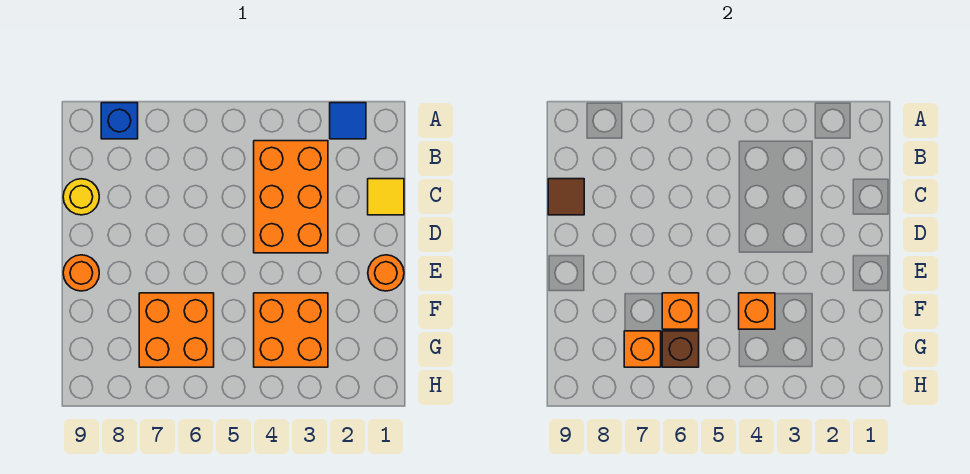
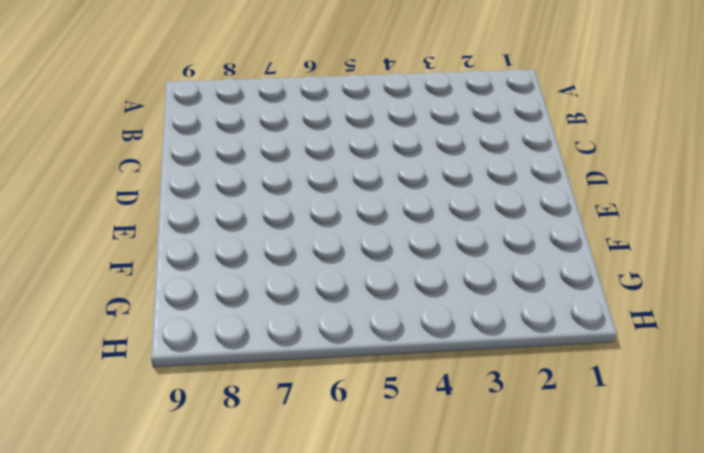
none -> blue 1x1 tile [330,103,366,139]
none -> blue 1x1 brick [101,103,138,139]
none -> orange 2x3 brick [254,141,328,253]

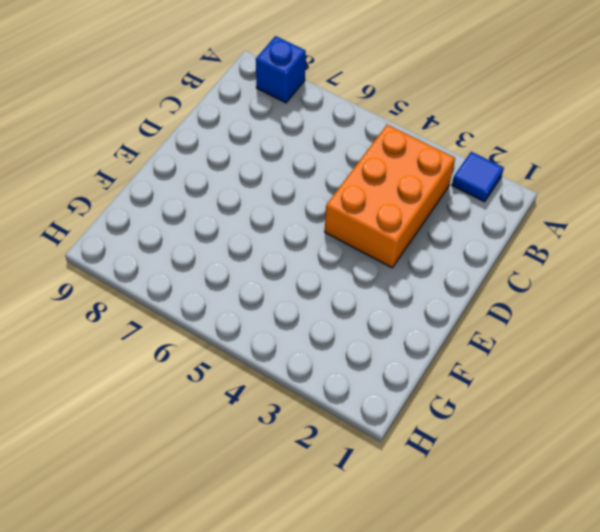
none -> yellow 1x1 tile [368,179,404,215]
none -> yellow 1x1 round brick [63,179,99,215]
none -> orange 1x1 round brick [368,255,404,291]

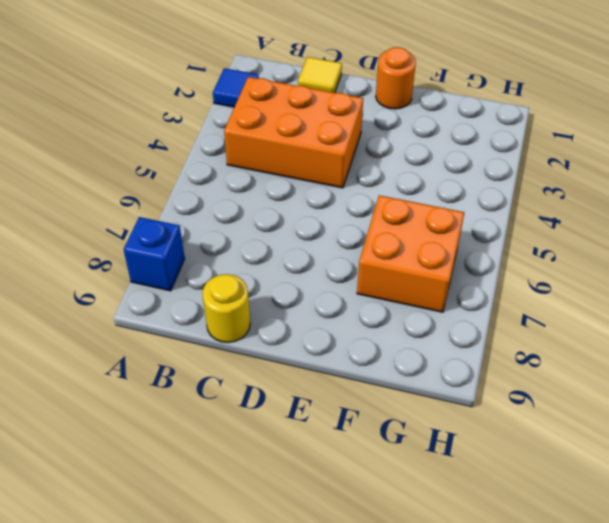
none -> orange 1x1 round brick [63,255,99,291]
none -> orange 2x2 brick [254,293,328,367]
none -> brown 1x1 tile [548,179,584,215]

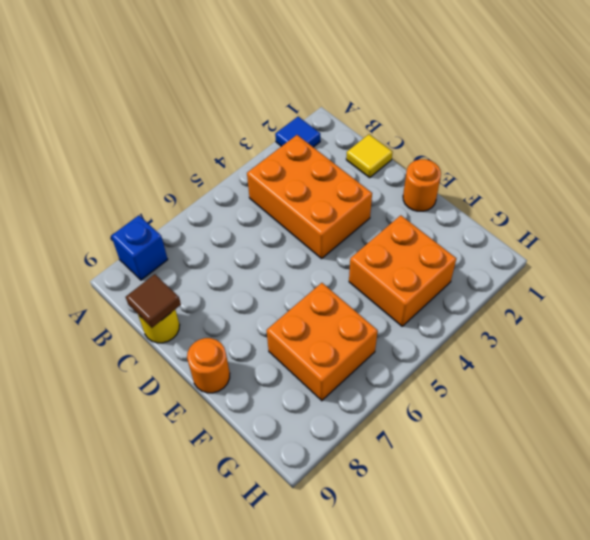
none -> orange 1x1 brick [739,293,775,329]
none -> orange 1x1 brick [662,293,699,329]
none -> brown 1x1 brick [662,331,699,367]

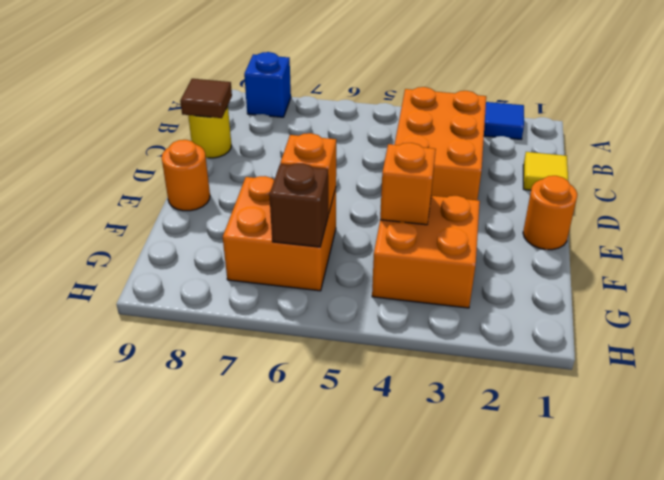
none -> orange 1x1 brick [624,331,661,367]

